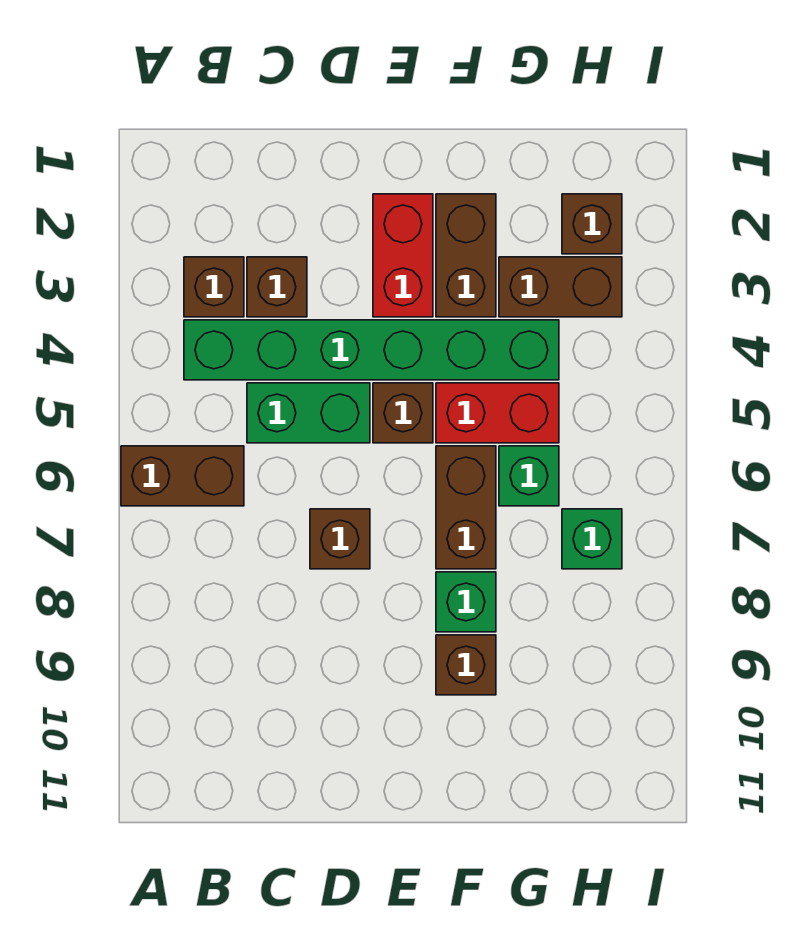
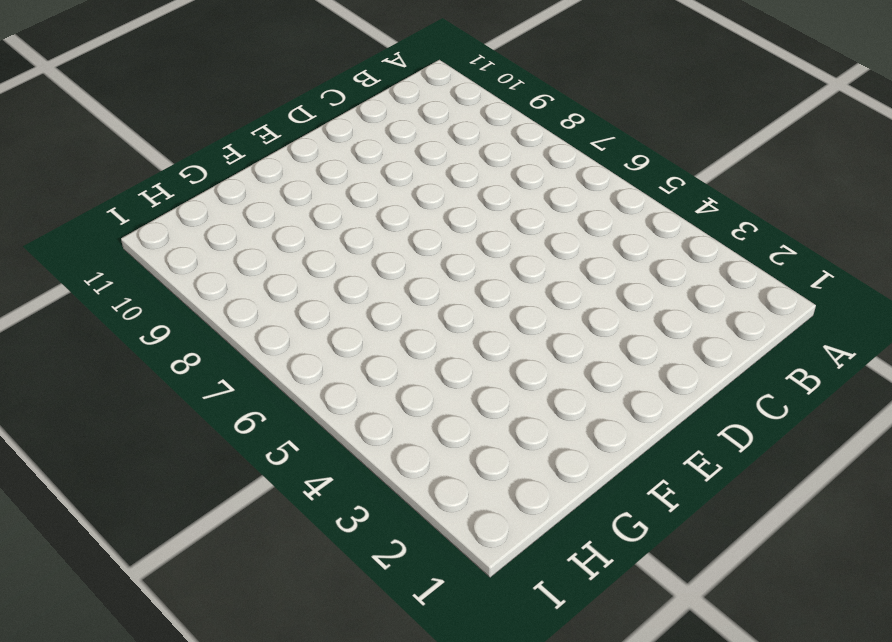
none -> brown 1x2 brick [121,446,244,506]
none -> brown 1x1 brick [184,257,244,317]
none -> green 1x6 brick [184,320,559,380]

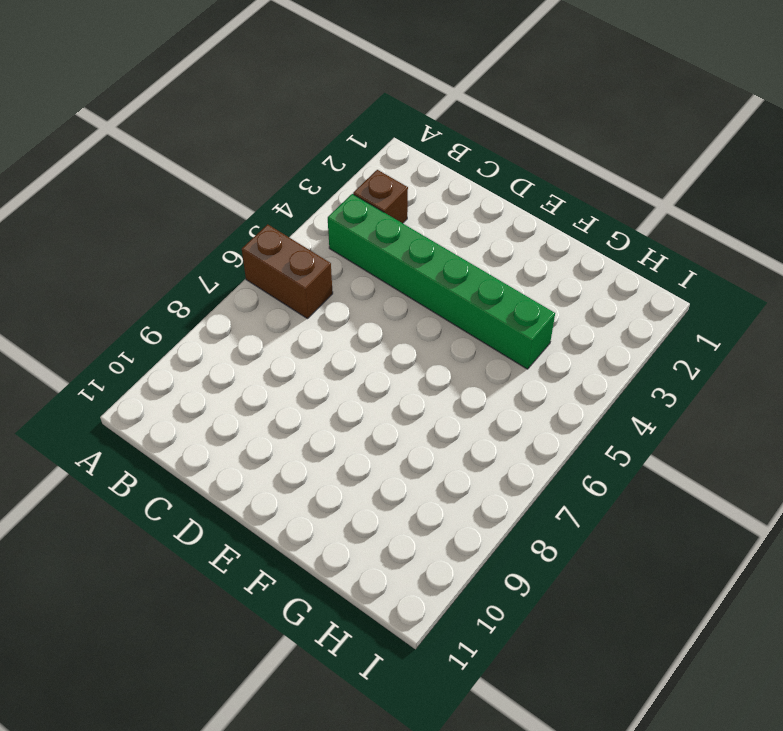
none -> brown 1x1 brick [247,257,307,317]
none -> green 1x2 brick [247,383,370,443]
none -> brown 1x1 brick [310,509,370,569]

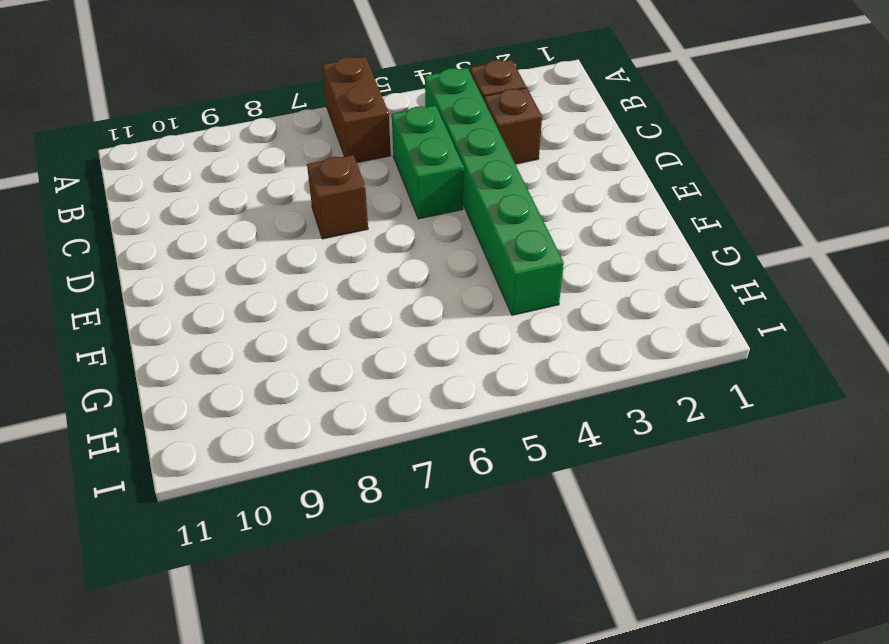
none -> red 1x2 brick [373,194,433,317]
none -> brown 1x1 brick [373,383,433,443]
none -> brown 1x2 brick [436,194,496,317]

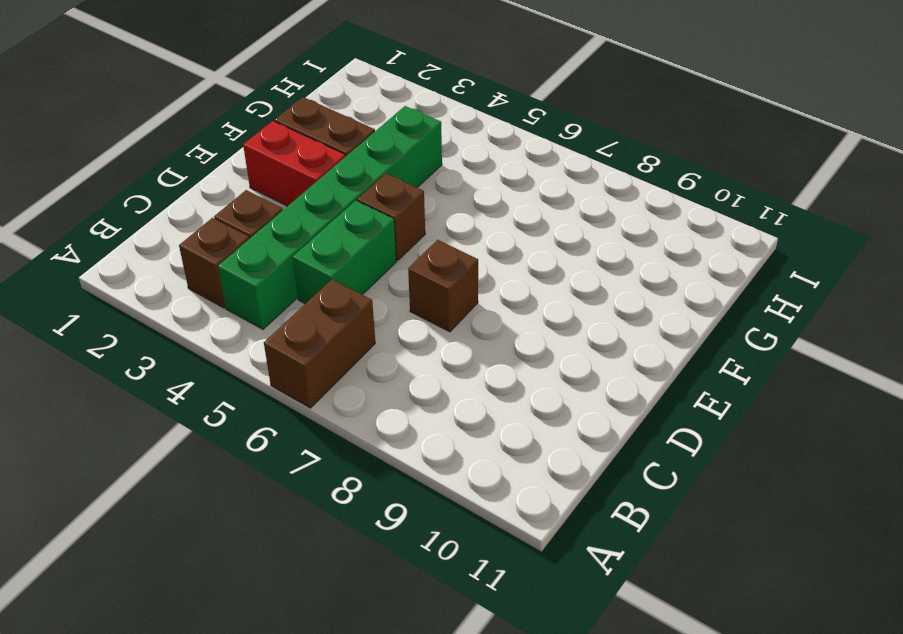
none -> red 1x2 brick [436,383,559,443]
none -> brown 1x2 brick [436,446,496,569]
none -> green 1x1 brick [436,572,496,632]

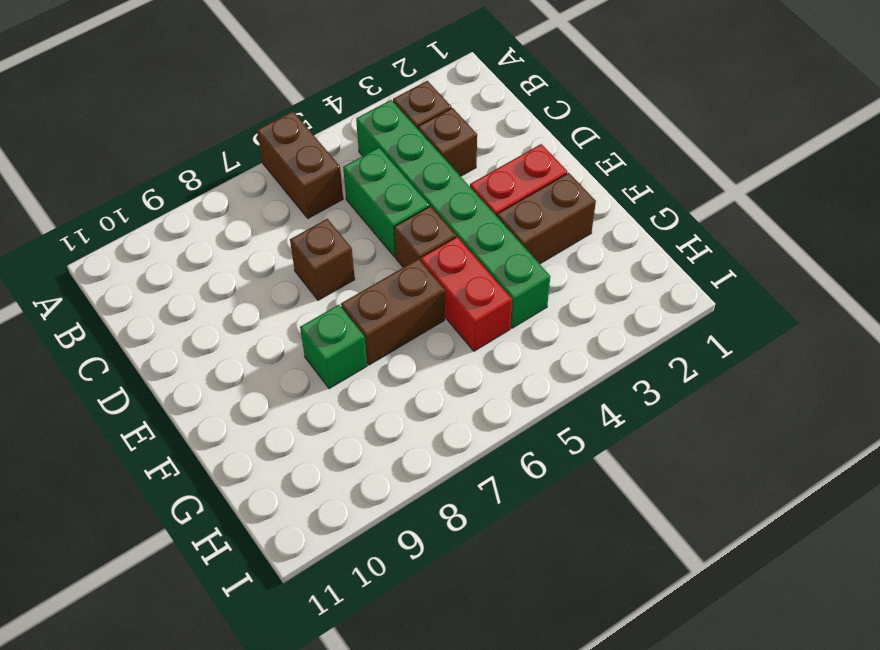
none -> brown 1x1 brick [436,635,496,695]
none -> brown 1x2 brick [499,257,622,317]
none -> green 1x1 brick [499,446,559,506]

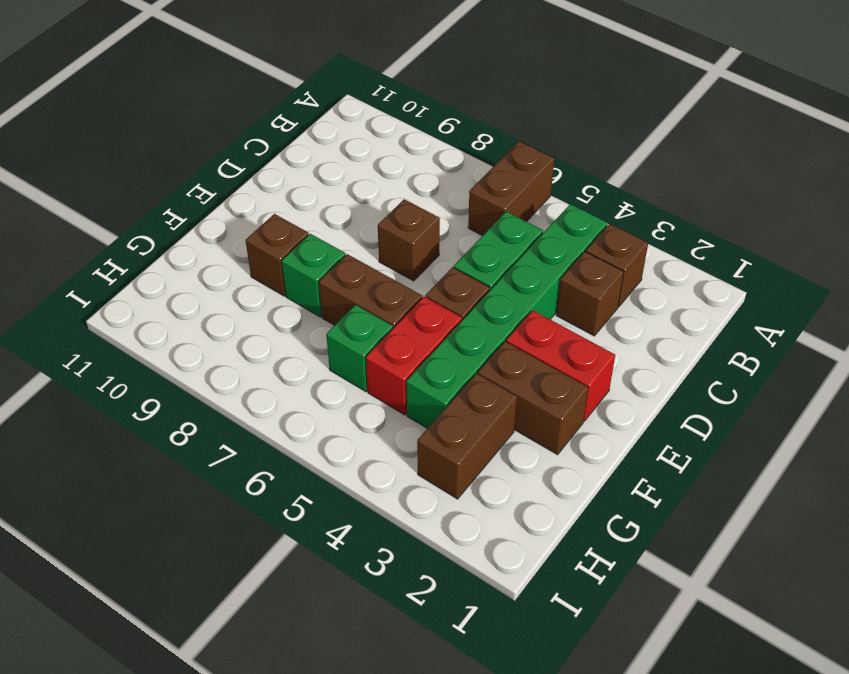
none -> brown 1x1 brick [562,194,622,254]
none -> green 1x1 brick [562,509,622,569]

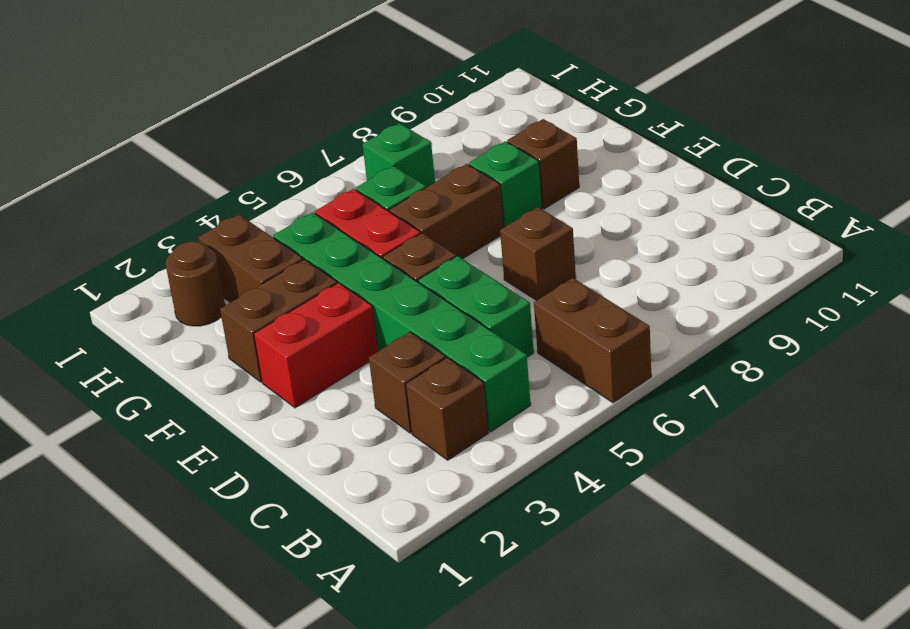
brown 1x1 round brick [165,242,225,326] -> brown 1x1 brick [562,194,622,254]

